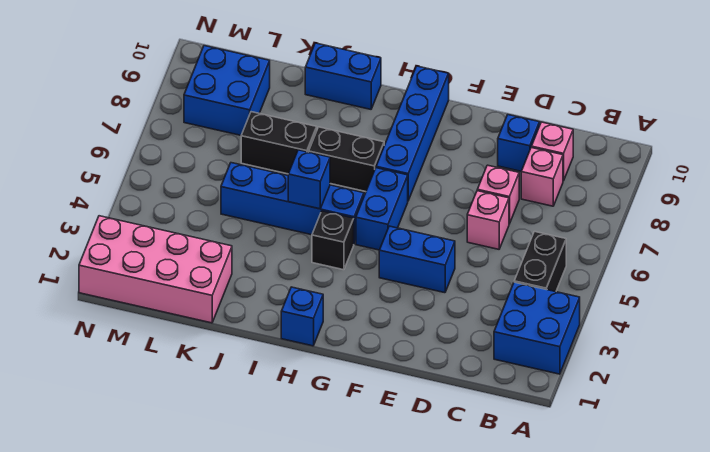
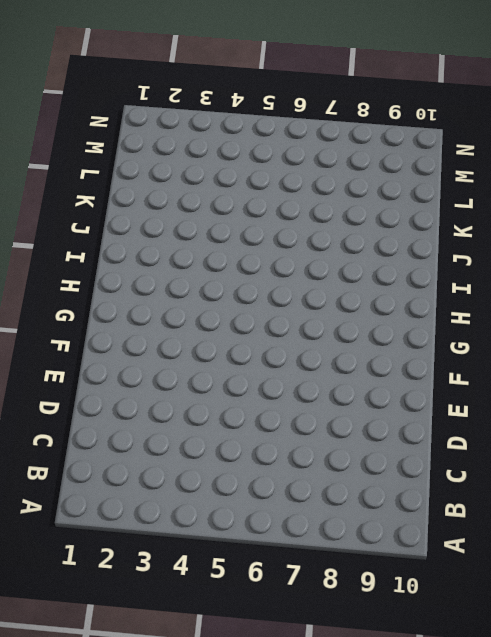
none -> blue 2x2 brick [494,282,580,374]
none -> black 1x2 brick [514,232,566,292]
none -> pink 1x1 brick [521,148,563,206]

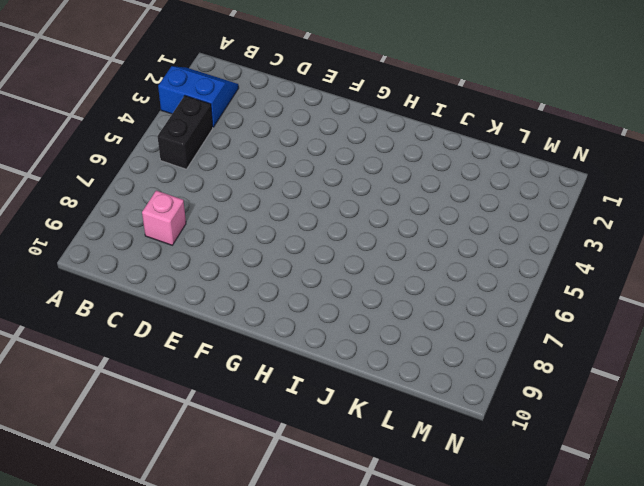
blue 2x2 slope [158,66,239,127] -> blue 2x2 brick [494,282,580,374]
none -> pink 1x1 brick [531,122,573,181]
none -> pink 1x1 brick [467,191,509,249]
none -> pink 1x1 brick [477,165,519,224]

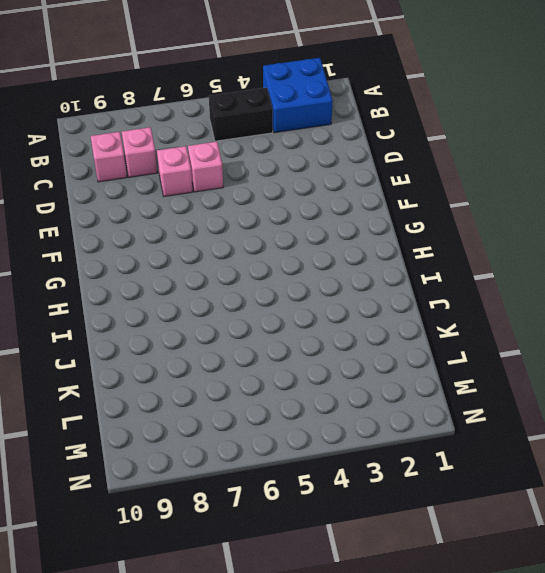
none -> blue 1x1 brick [498,115,540,171]
none -> blue 1x2 brick [379,226,455,293]
none -> blue 1x2 brick [356,168,408,250]

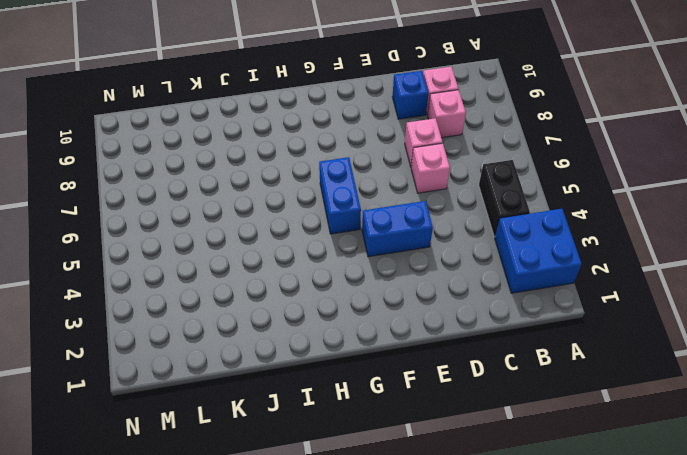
none -> blue 1x4 brick [376,66,449,200]
none -> blue 1x1 brick [281,287,323,346]
none -> black 1x1 brick [312,211,354,270]

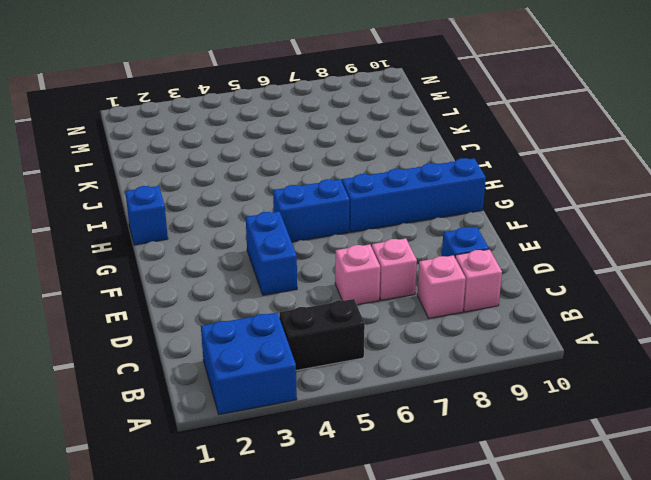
none -> black 1x1 brick [312,211,354,270]
none -> blue 1x4 brick [221,163,364,243]
none -> black 1x2 brick [309,127,384,192]

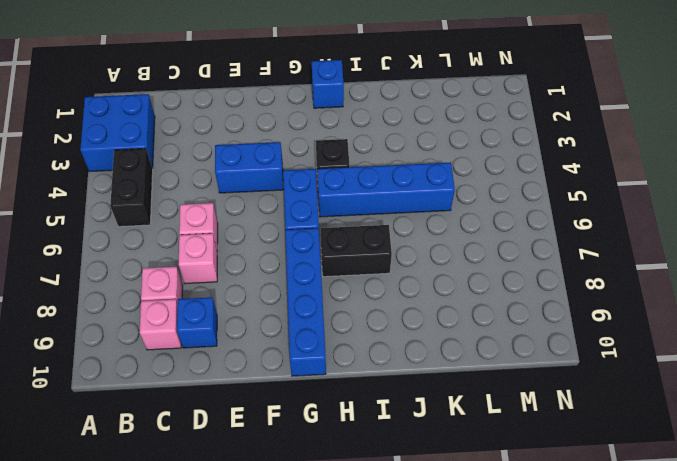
none -> blue 1x2 brick [305,43,381,109]
none -> black 1x2 brick [241,112,317,174]
none -> pink 2x4 brick [79,216,232,323]

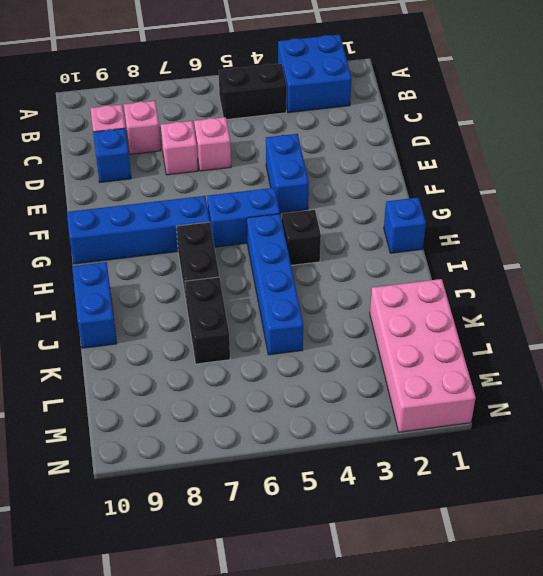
none -> blue 2x2 brick [184,46,270,135]
none -> blue 1x1 brick [288,150,330,209]

